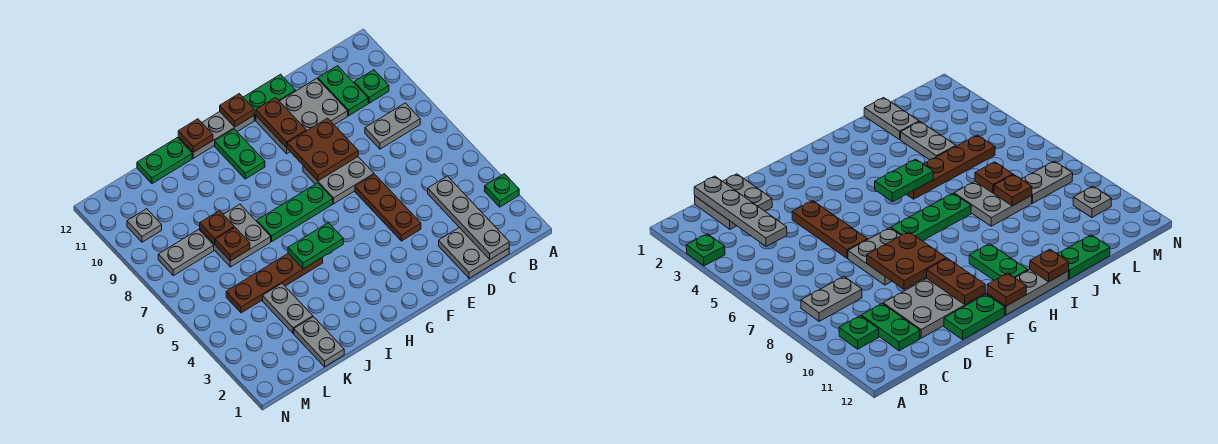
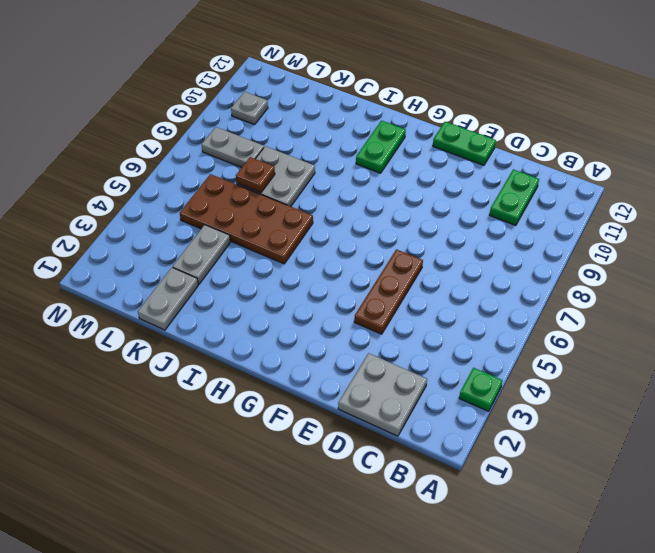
brown 2x4 plate [180,174,313,264] -> brown 1x4 plate [226,254,323,313]
none -> grey 1x2 plate [365,103,420,149]
none -> green 1x1 plate [354,70,389,103]
none -> grey 2x3 plate [256,79,348,154]

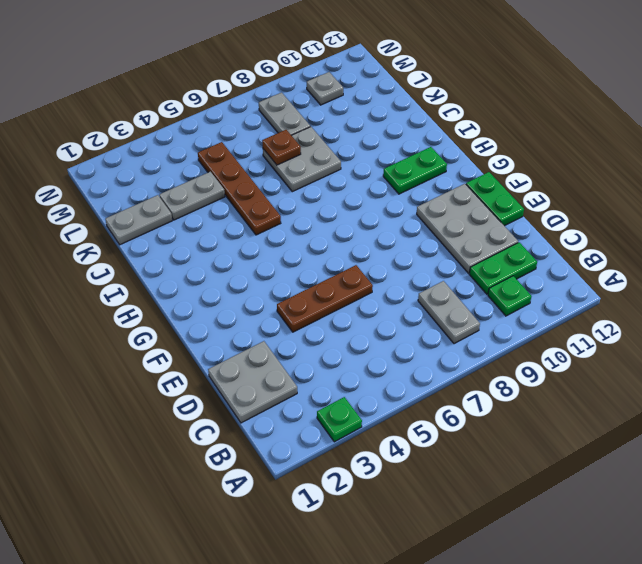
none -> grey 2x2 plate [303,157,374,204]
none -> green 1x3 plate [257,183,333,241]
none -> grey 1x3 plate [178,112,254,158]

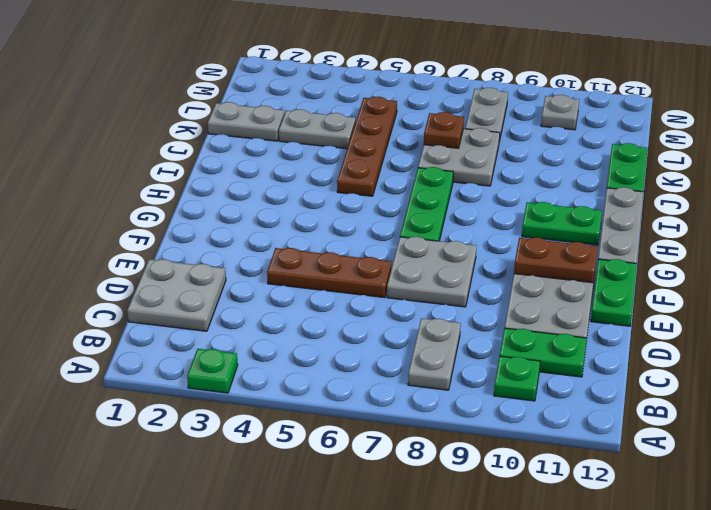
none -> grey 1x4 plate [428,176,509,259]
none -> brown 2x2 plate [287,118,358,181]
none -> brown 1x1 plate [220,94,254,127]

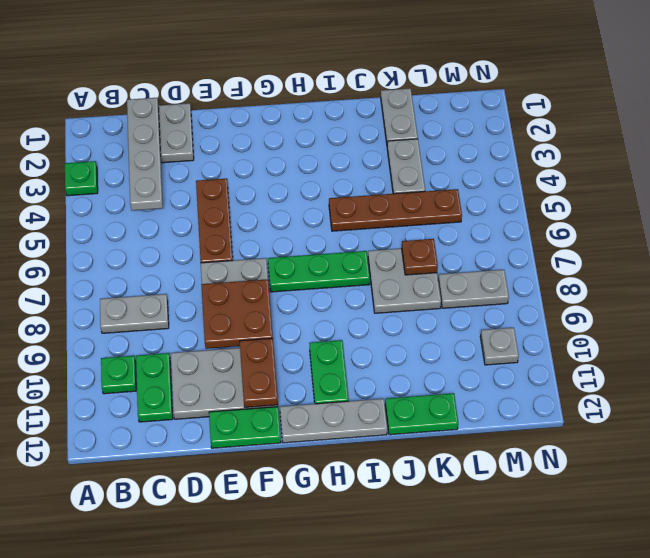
none -> brown 1x1 plate [220,94,254,127]
none -> green 1x2 plate [288,223,343,269]
none -> brown 1x1 plate [178,119,213,152]

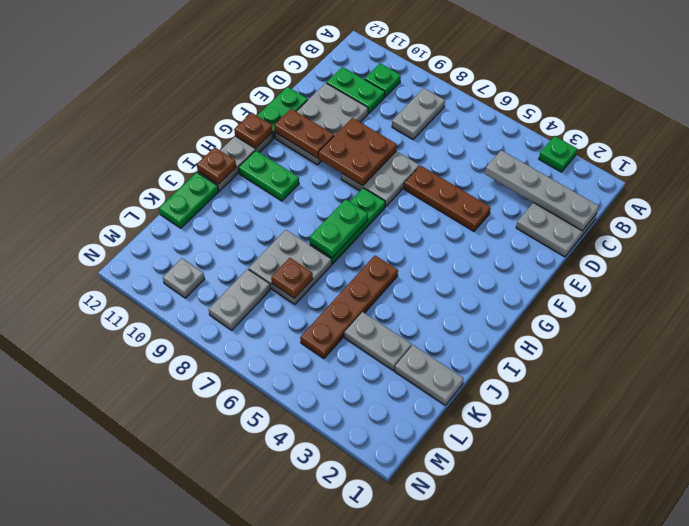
green 1x2 plate [310,199,368,258] -> green 1x2 plate moved to [288,223,343,269]
none -> brown 1x1 plate [200,211,234,244]

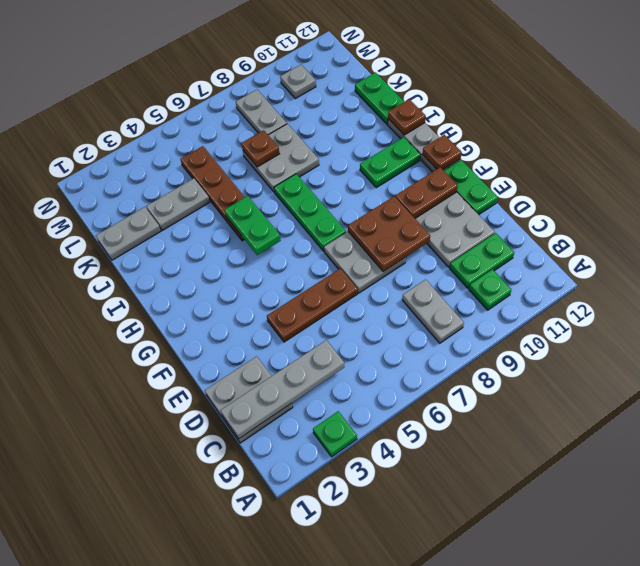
none -> brown 1x1 plate [200,211,234,244]

